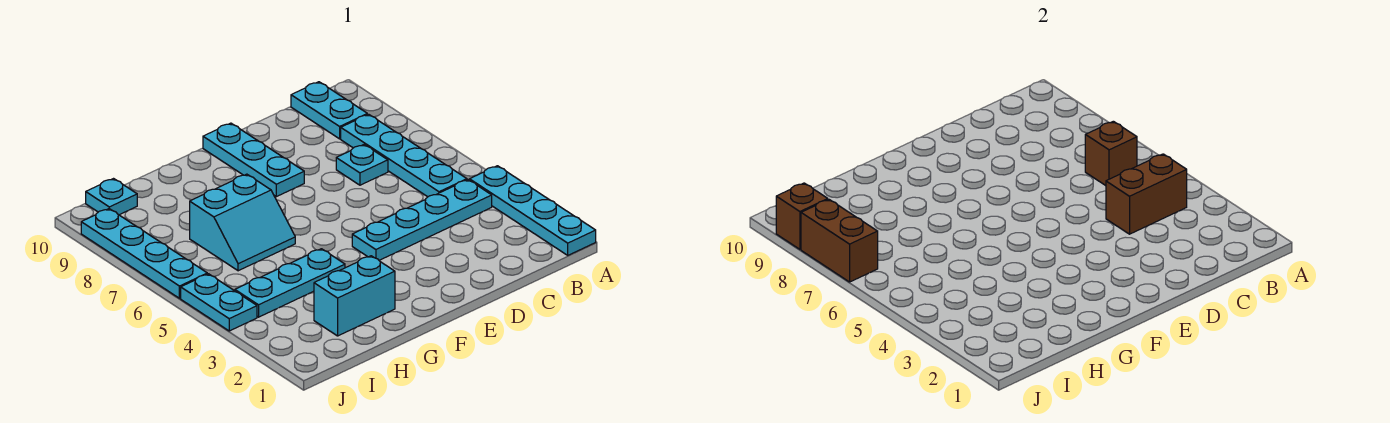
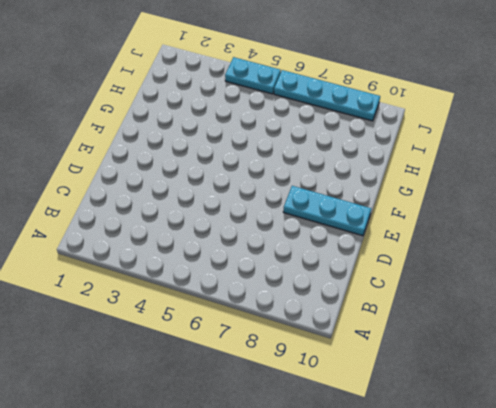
none -> cyan 1x4 plate [470,166,596,255]
none -> cyan 1x4 plate [352,180,492,260]
none -> cyan 1x4 plate [341,114,467,197]

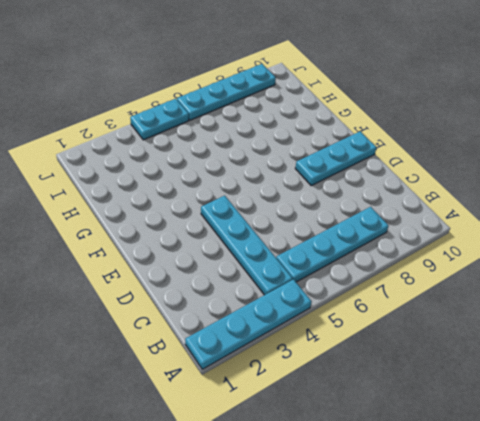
none -> cyan 1x2 plate [291,82,367,139]
none -> cyan 1x1 plate [336,145,388,185]
none -> cyan 1x2 brick [314,256,395,336]

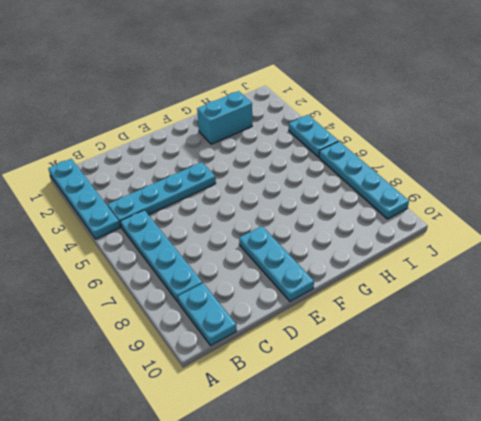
none -> cyan 1x1 plate [336,145,388,185]
none -> cyan 1x3 plate [235,249,345,317]
none -> cyan 2x2 slope [190,174,295,271]

